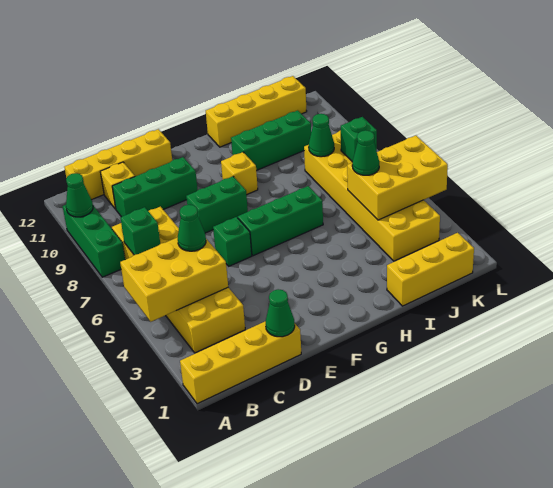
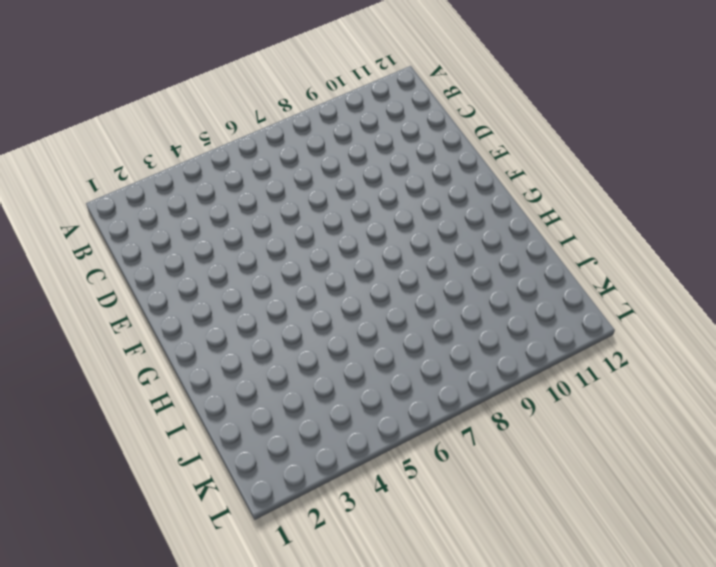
none -> yellow 1x4 brick [180,322,301,404]
none -> green 1x3 brick [63,205,125,277]
none -> yellow 2x6 brick [112,207,245,353]

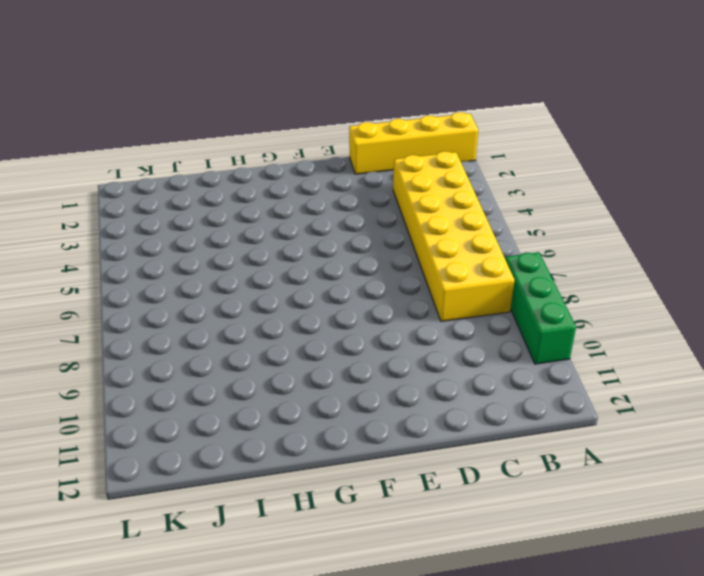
none -> yellow 1x4 brick [65,129,172,200]
none -> green 1x3 brick [112,157,198,217]
none -> yellow 1x1 brick [100,162,135,209]

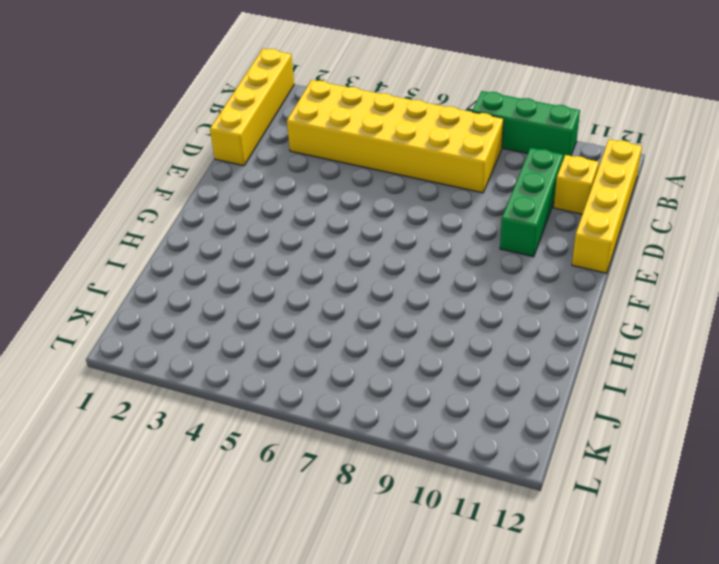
none -> green 1x1 brick [213,217,252,266]
none -> green 1x2 brick [186,176,248,233]
none -> green 1x3 brick [238,186,323,256]

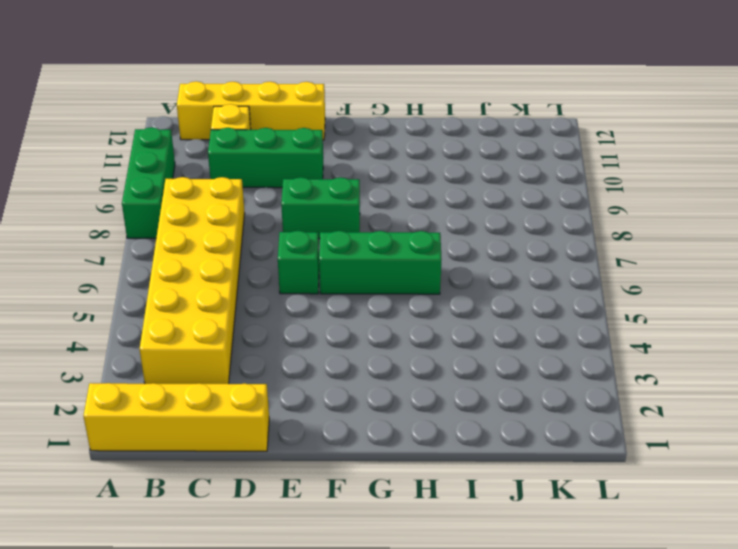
none -> yellow 1x1 brick [221,152,258,195]
none -> green 1x3 brick [231,110,311,171]
none -> yellow 1x4 brick [206,76,307,147]

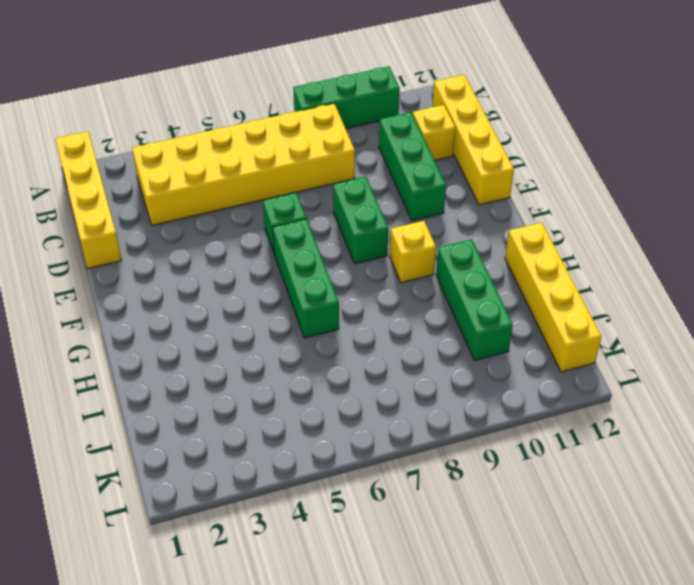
none -> yellow 1x3 brick [387,233,474,306]
none -> yellow 2x6 brick [304,130,440,261]
none -> yellow 2x3 brick [120,237,228,322]

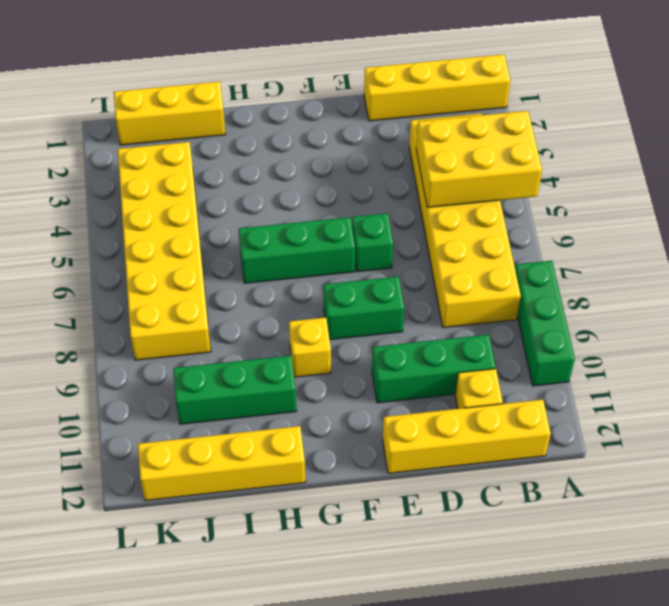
none -> green 1x1 cone [66,173,93,217]
none -> green 1x1 brick [120,207,160,255]
none -> green 1x1 cone [265,289,295,337]

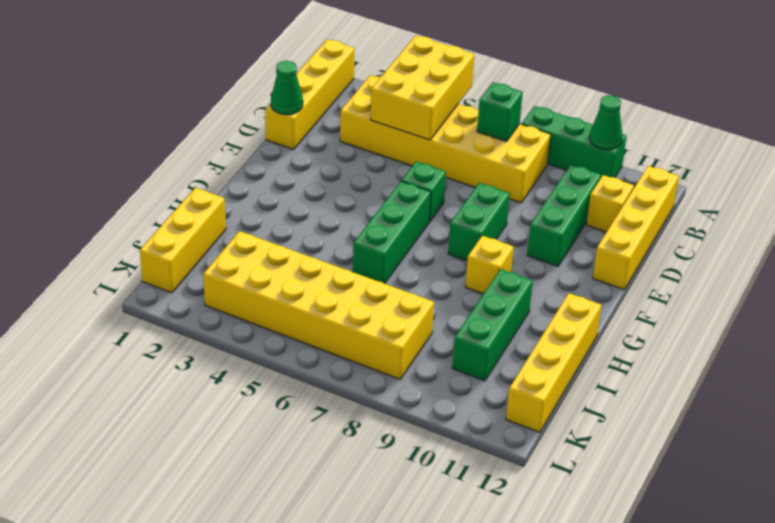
none -> yellow 2x3 brick [347,136,448,220]
none -> green 1x1 cone [309,114,334,157]
none -> green 1x1 brick [341,117,377,162]

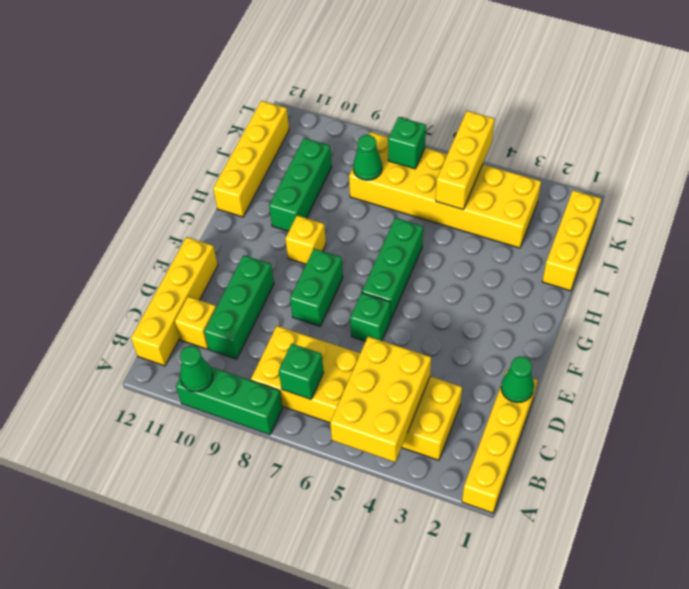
yellow 1x3 brick [436,111,494,209] -> yellow 2x3 brick [347,136,448,220]
none -> green 1x1 cone [178,205,206,251]
none -> green 1x1 cone [352,130,379,175]

